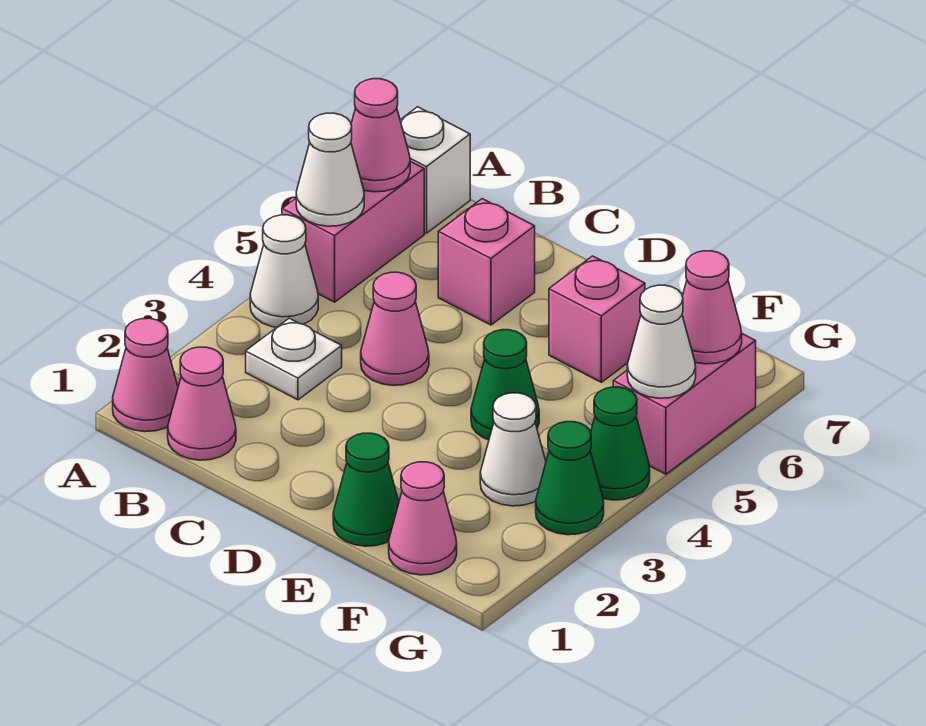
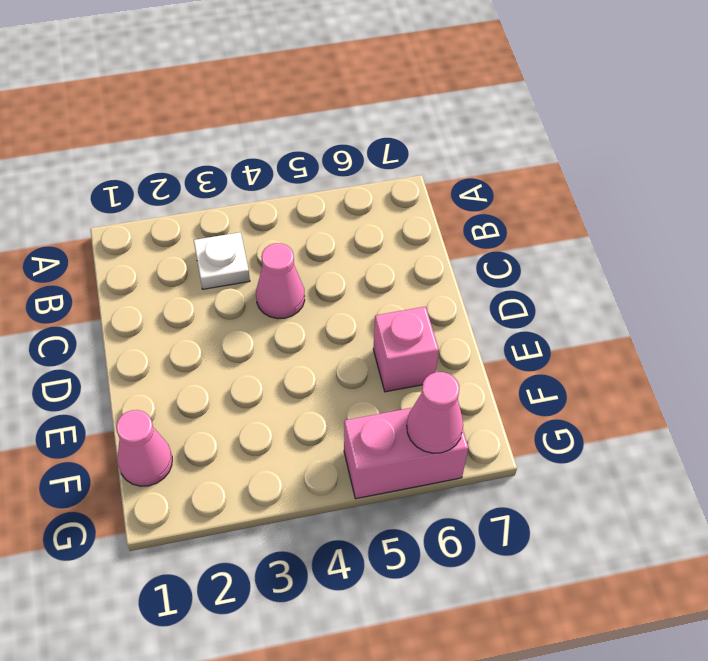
none -> pink 1x1 cone [113,318,178,432]
none -> white 1x1 cone [250,215,318,327]
none -> pink 1x2 brick [282,161,424,302]

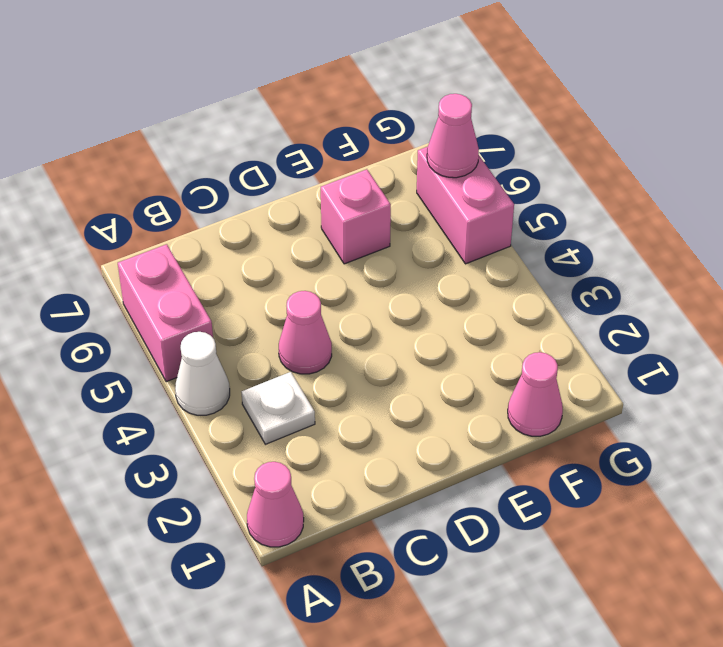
none -> white 1x1 brick [400,107,470,233]
none -> pink 1x1 cone [168,347,236,460]
none -> pink 1x1 brick [438,199,535,325]

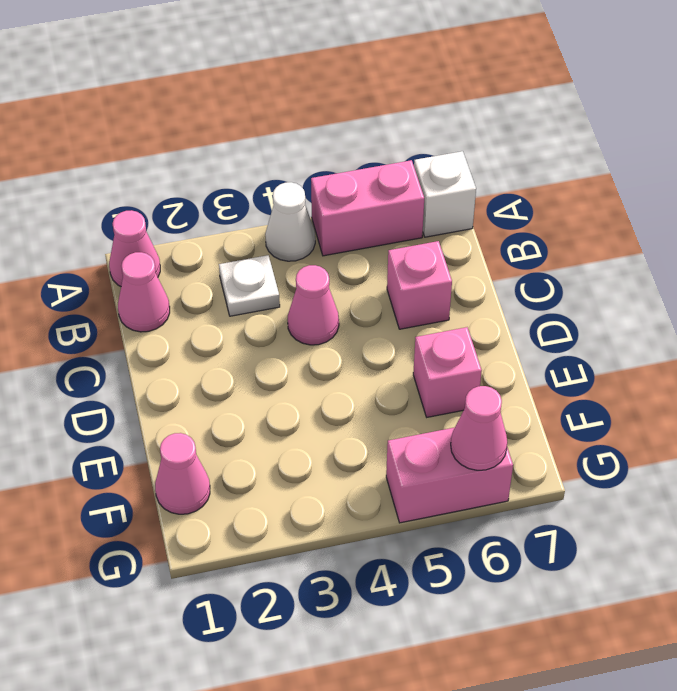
none -> green 1x1 cone [333,433,399,546]
none -> green 1x1 cone [471,330,539,440]
none -> white 1x1 cone [480,393,546,506]

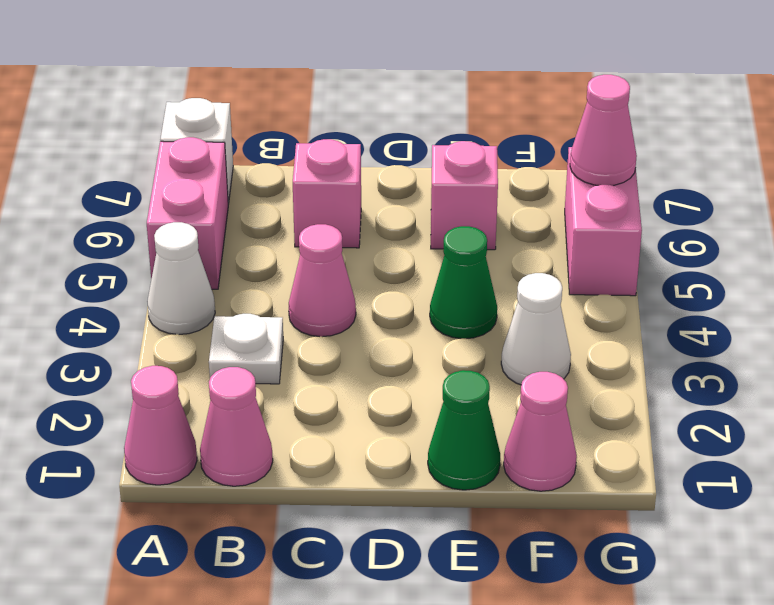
none -> green 1x1 cone [536,422,604,535]
none -> green 1x1 cone [590,387,650,500]
none -> white 1x1 cone [296,113,364,226]

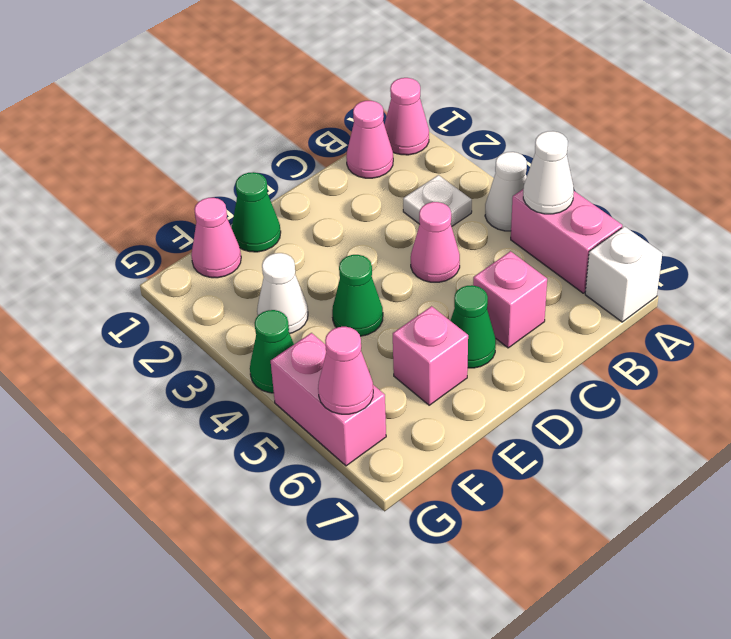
green 1x1 cone [450,285,496,368] -> green 1x1 cone moved to [536,422,604,535]
none -> pink 1x1 cone [351,79,410,192]
none -> white 1x1 cone [627,285,696,398]

